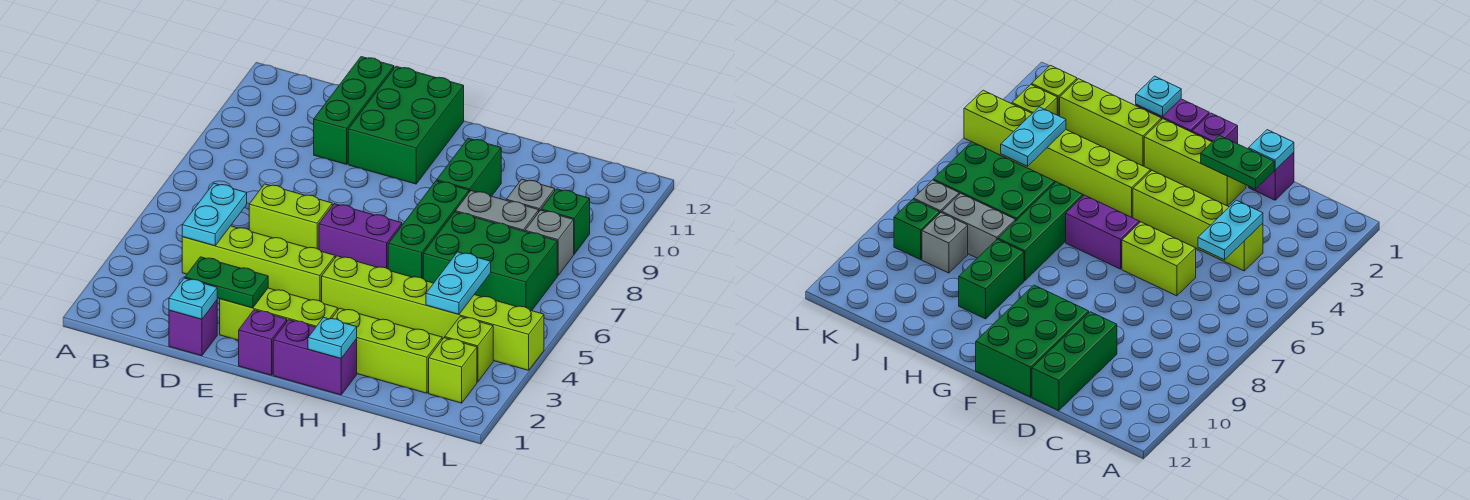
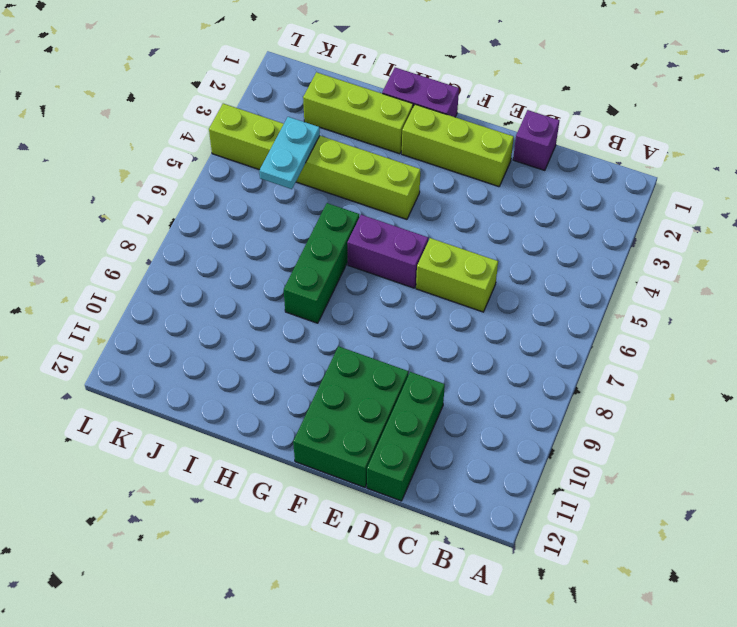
none -> lime 1x4 brick [182,226,335,302]
none -> purple 1x1 brick [239,310,287,375]
none -> green 1x2 brick [437,138,501,196]

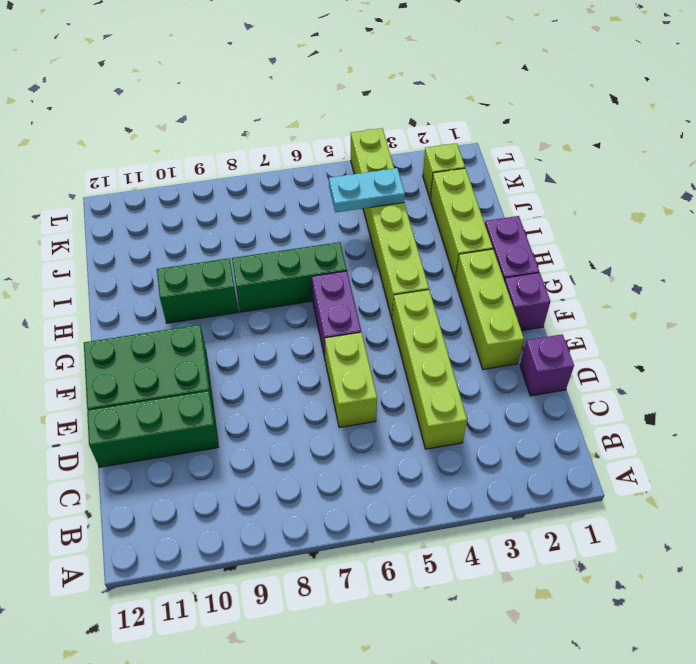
none -> green 2x3 brick [423,212,557,311]
none -> grey 1x2 brick [455,191,539,231]
none -> grey 1x1 brick [506,179,555,211]

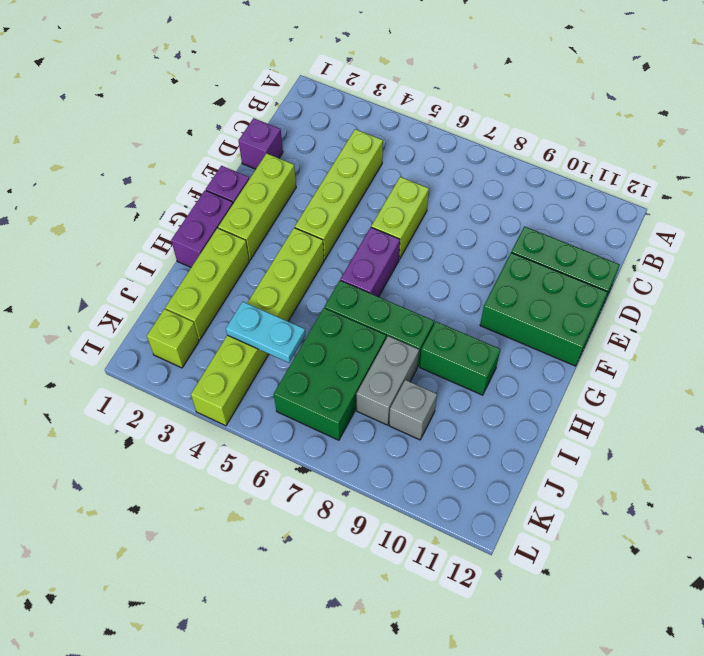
none -> lime 1x1 brick [445,316,493,382]
none -> grey 1x1 brick [525,210,574,276]
none -> green 1x1 brick [541,189,590,254]

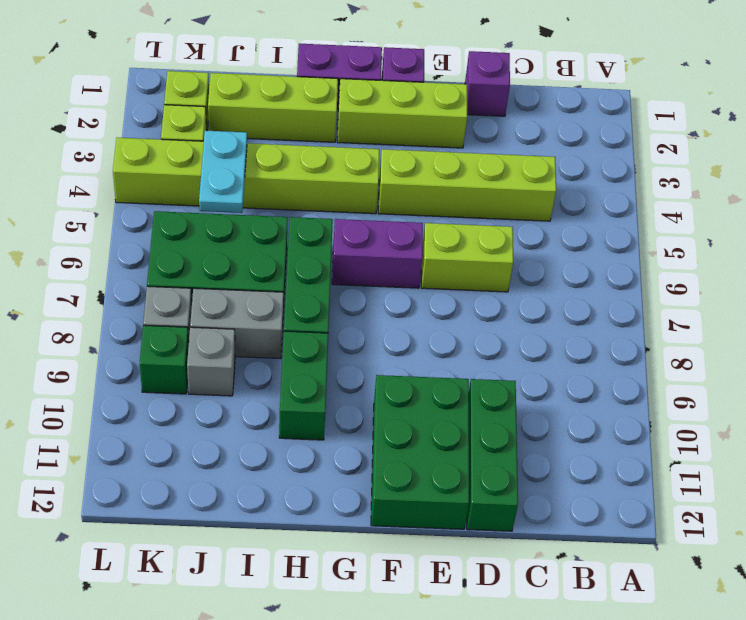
none -> cyan 1x2 plate [182,183,247,246]
none -> cyan 1x1 plate [169,278,217,319]
none -> green 1x2 plate [185,257,268,308]

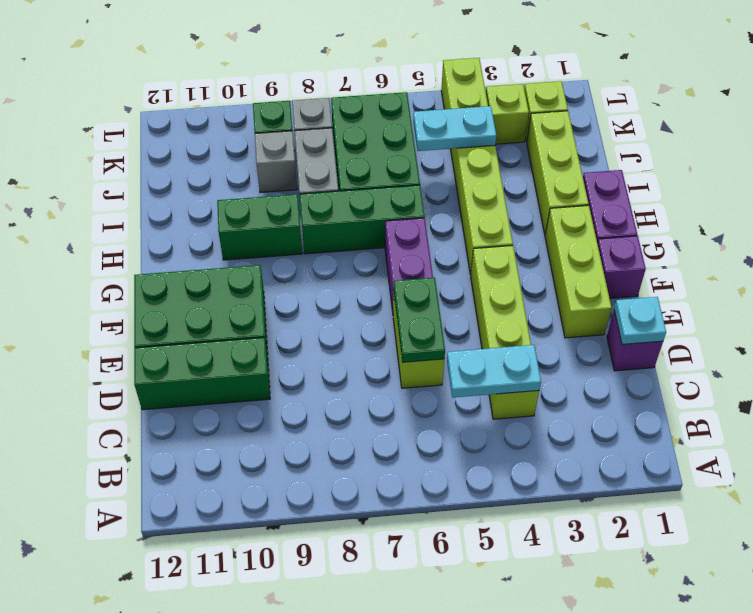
green 1x2 plate [393,278,445,362] -> green 1x2 plate moved to [185,257,268,308]
none -> cyan 1x1 plate [308,317,357,359]

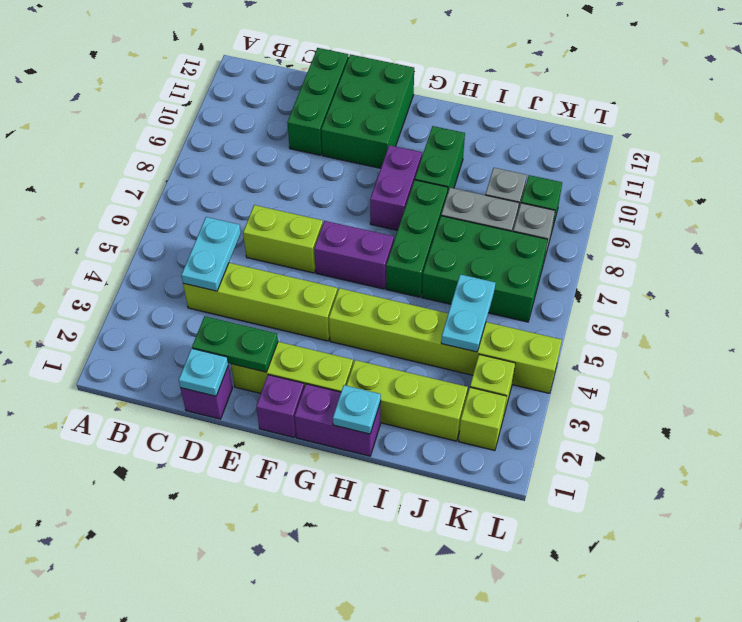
purple 1x2 brick [370,145,422,230] -> none

